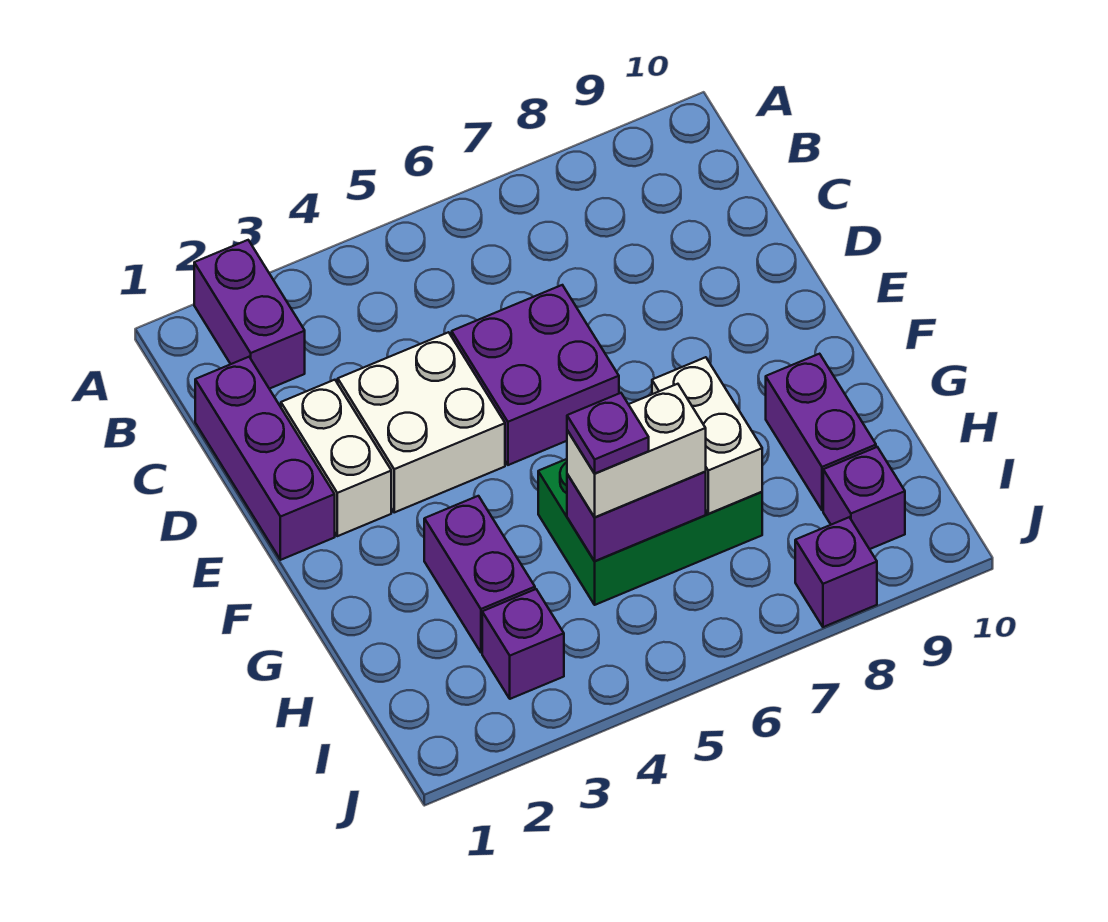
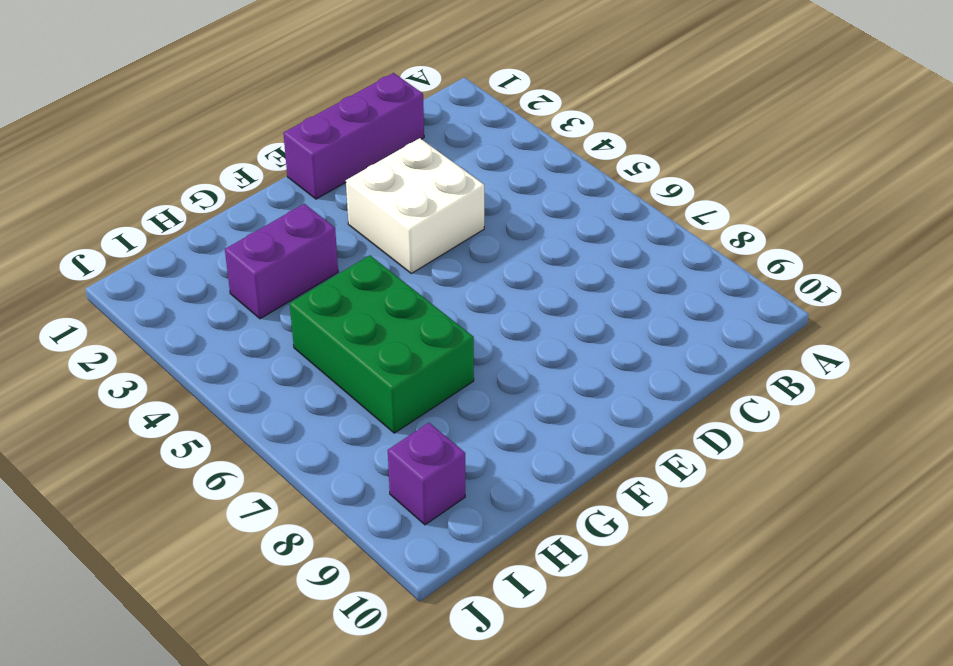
none -> purple 1x2 brick [194,240,305,389]
none -> white 1x2 brick [281,380,391,536]
none -> purple 2x2 brick [452,285,619,465]

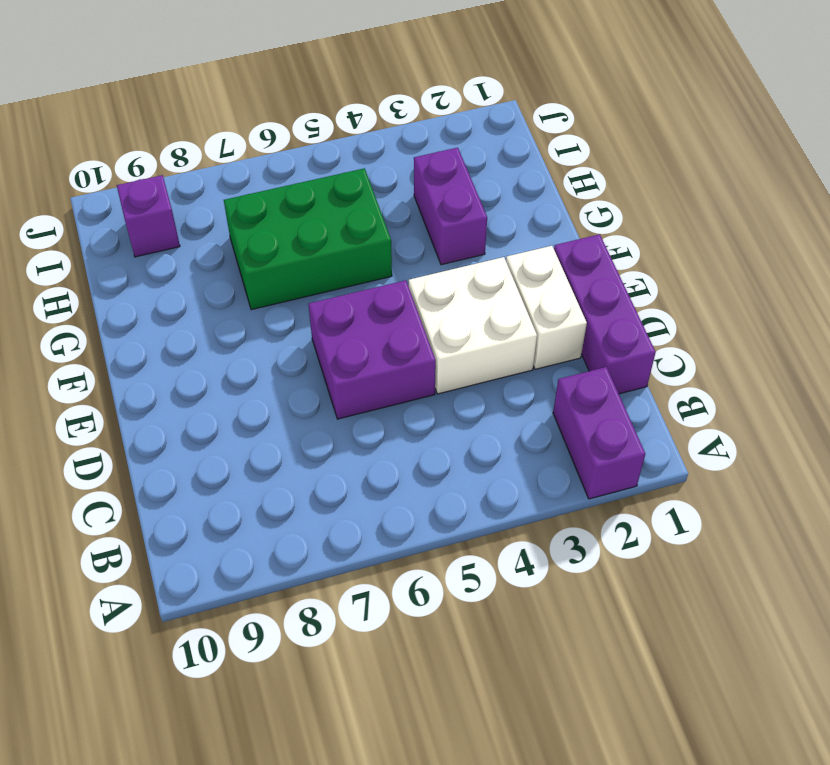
none -> purple 1x2 brick [766,354,876,510]
none -> purple 1x1 brick [482,589,564,699]
none -> purple 1x1 brick [795,517,877,627]

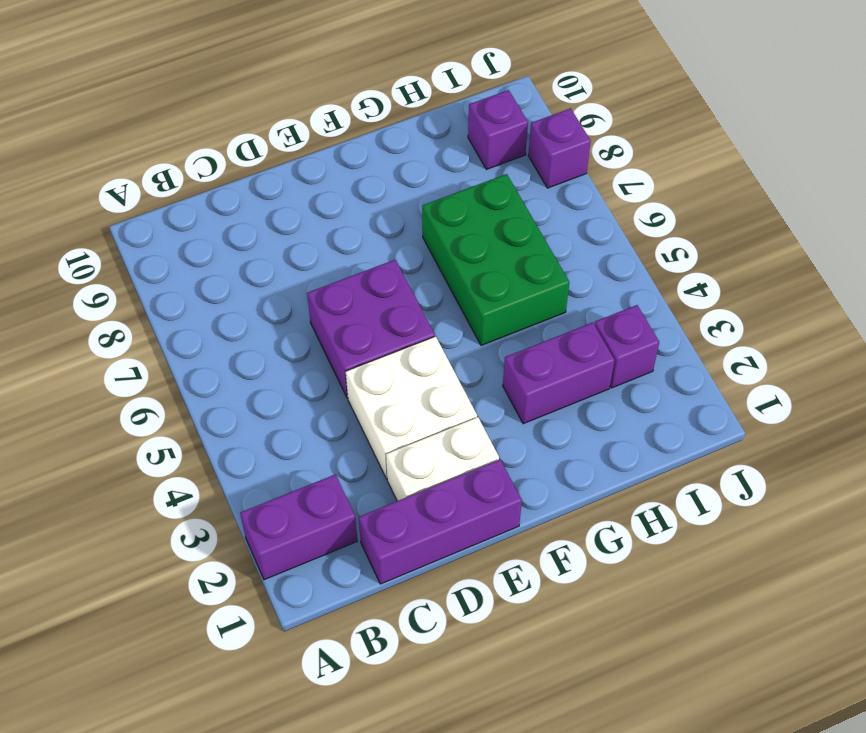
none -> purple 1x2 brick [766,354,876,510]
none -> white 1x2 brick [652,357,762,514]
none -> purple 1x2 brick [567,472,706,561]

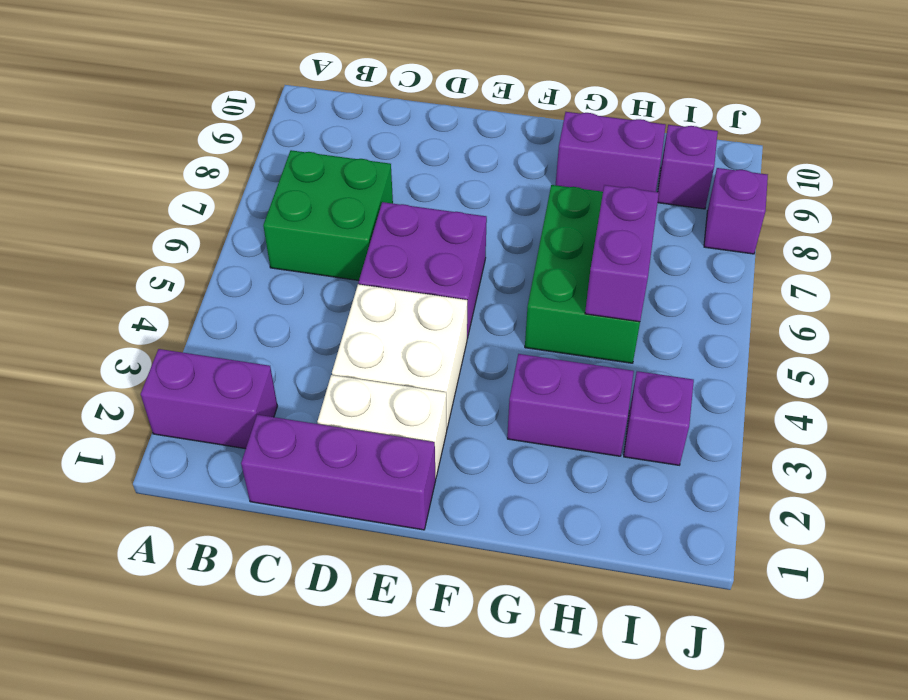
green 2x2 brick [263,150,393,280] -> none
none -> white 1x2 brick [652,357,762,514]
none -> white 1x2 brick [567,384,706,517]
none -> purple 1x1 plate [567,393,649,474]

